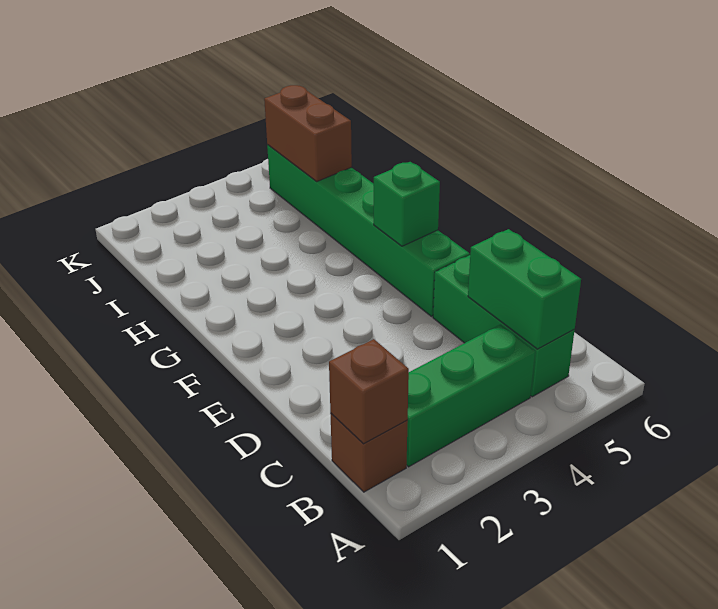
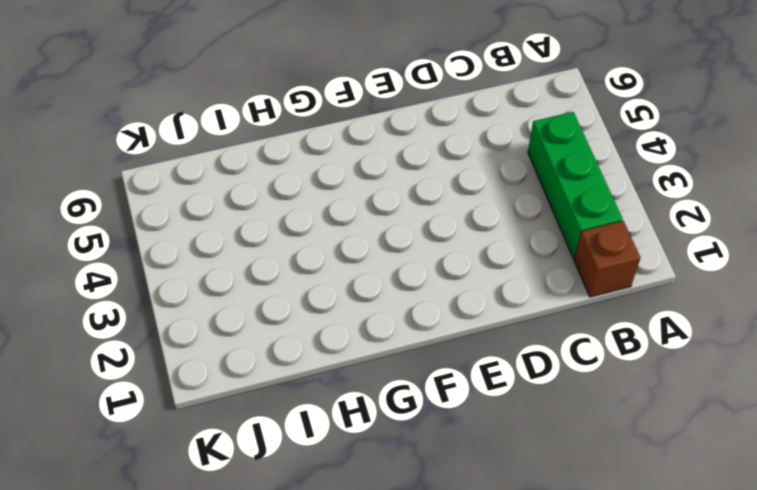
none -> green 1x3 brick [433,255,575,397]
none -> green 1x6 brick [267,145,470,316]

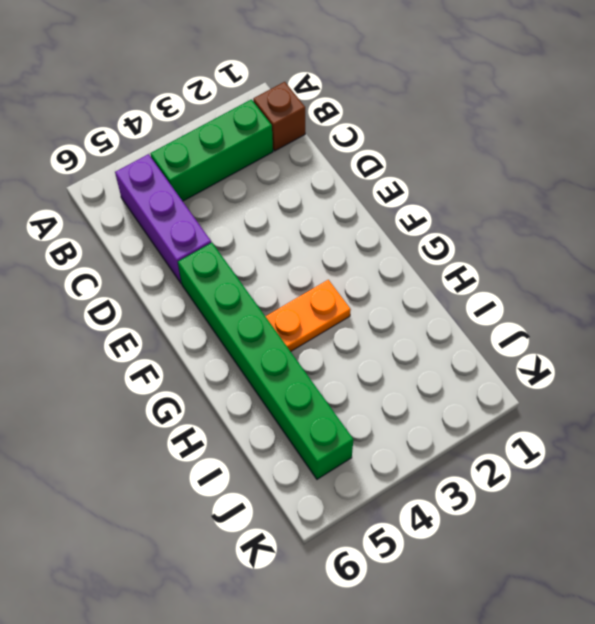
purple 1x3 brick [115,154,211,284] -> green 1x3 brick [433,255,575,397]
orange 1x2 plate [265,280,351,352] -> none
none -> brown 1x1 brick [329,339,409,444]
none -> green 1x2 brick [468,229,581,349]

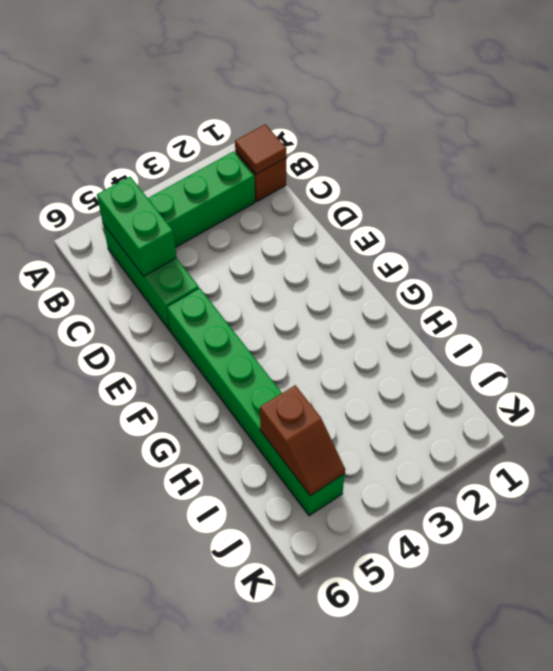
brown 1x1 tile [235,124,287,174] -> brown 1x1 brick [329,339,409,444]
brown 1x2 slope [260,385,345,496] -> brown 1x2 brick [264,85,352,182]
none -> green 1x1 brick [374,162,440,246]

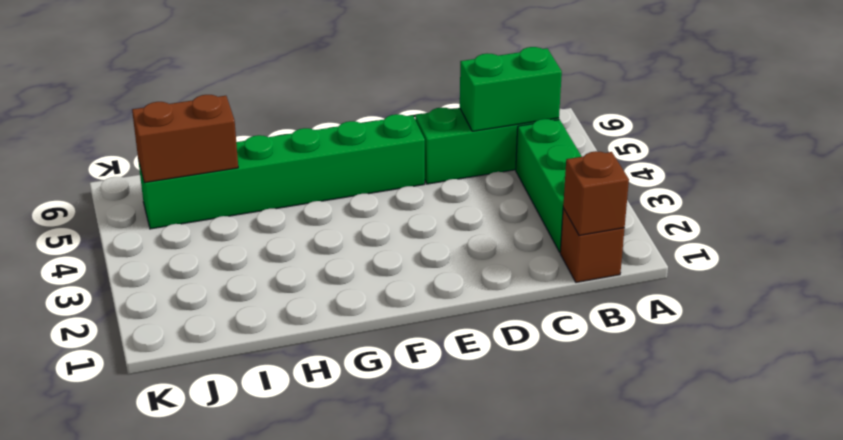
none -> green 1x1 brick [374,162,440,246]

